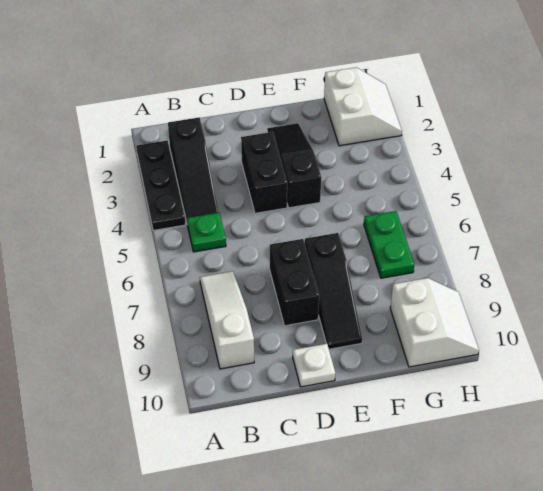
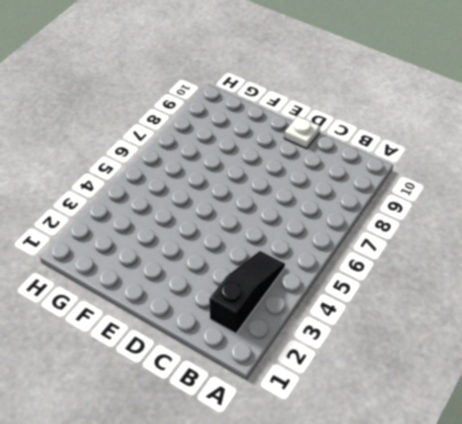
none -> black 1x3 plate [136,141,186,230]
none -> green 1x1 plate [187,213,226,252]
none -> white 1x3 slope [200,271,254,369]

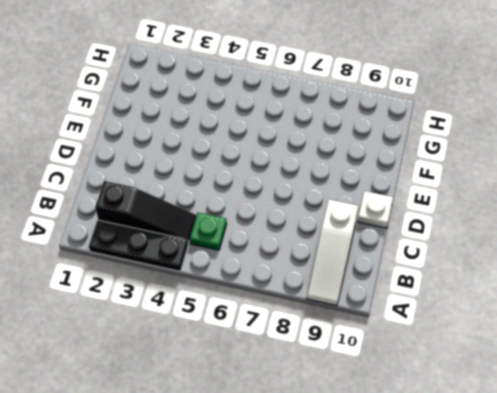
white 1x3 slope [307,200,358,306] -> white 1x3 slope turned to [200,271,254,369]
none -> black 1x2 brick [241,132,287,213]
none -> black 1x2 brick [270,239,319,326]
none -> black 1x3 slope [267,123,321,208]

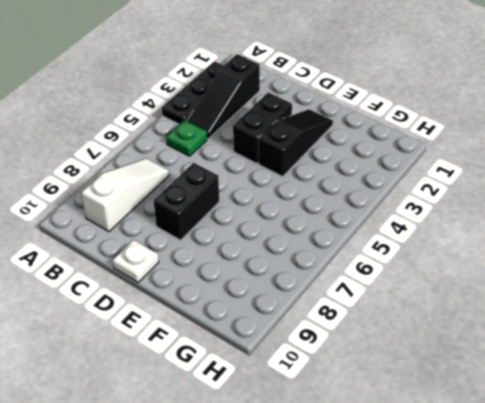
none -> black 1x3 slope [305,233,362,349]
none -> white 2x2 slope [324,67,402,146]
none -> green 1x2 plate [364,211,414,278]

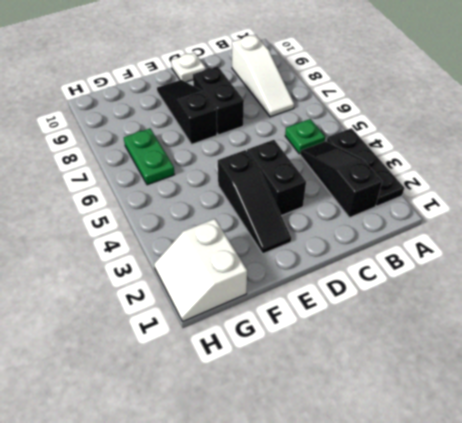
none -> white 2x2 slope [390,278,479,367]

